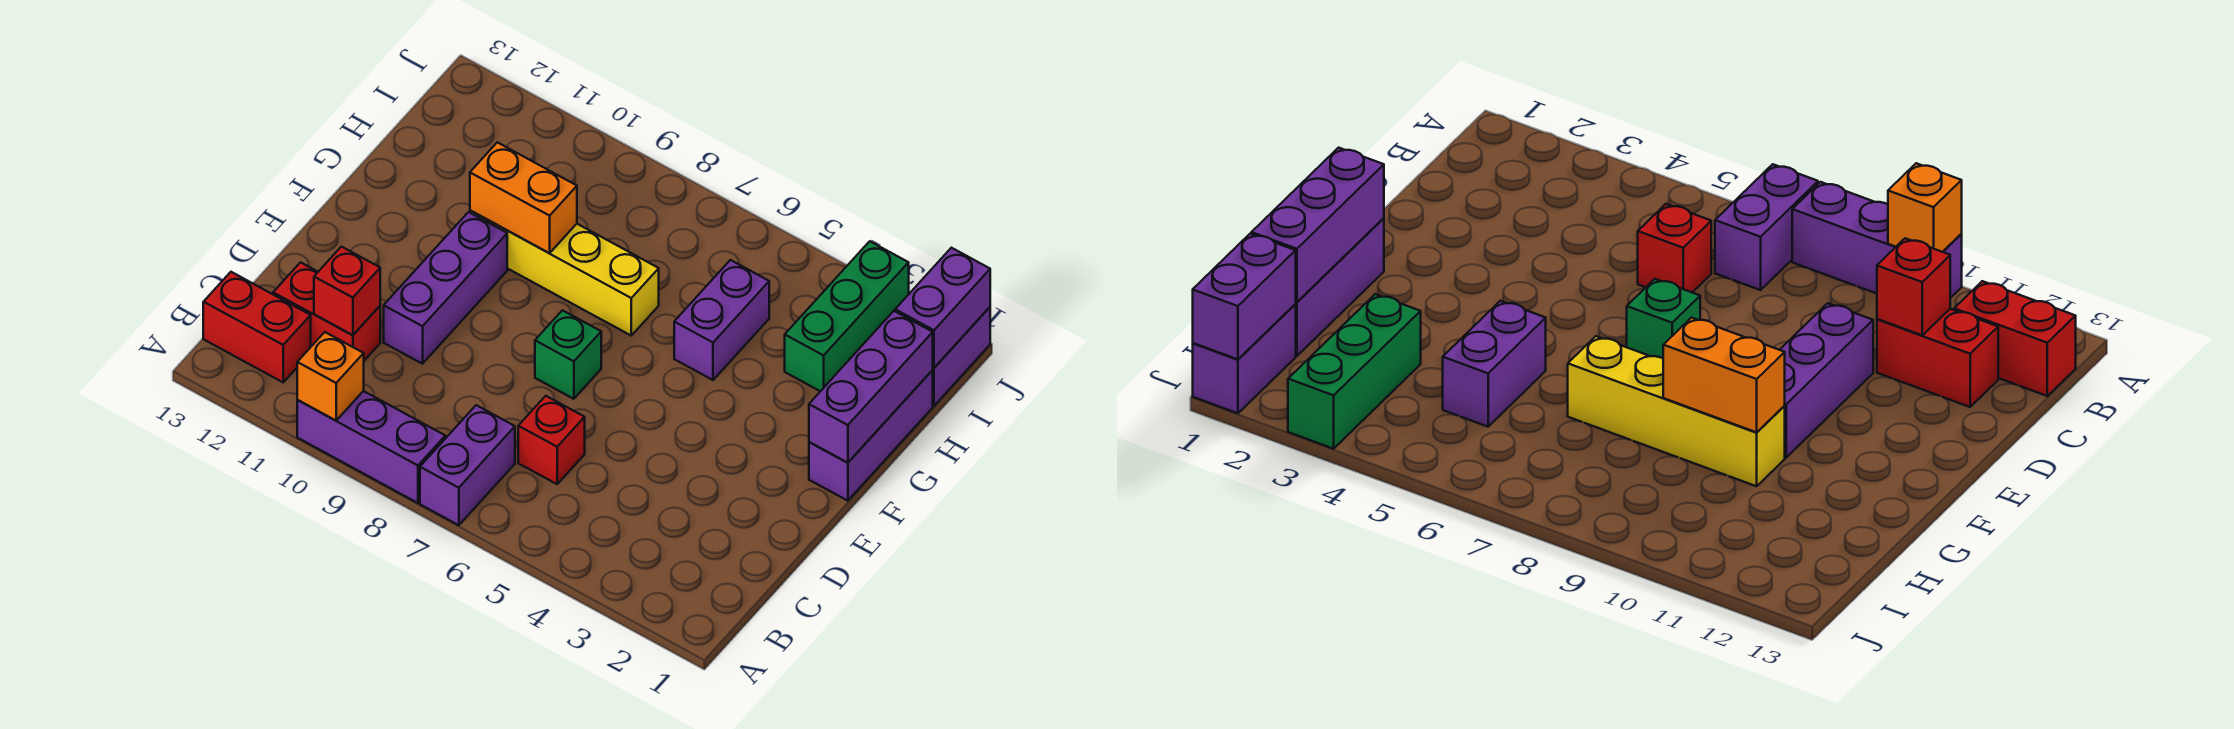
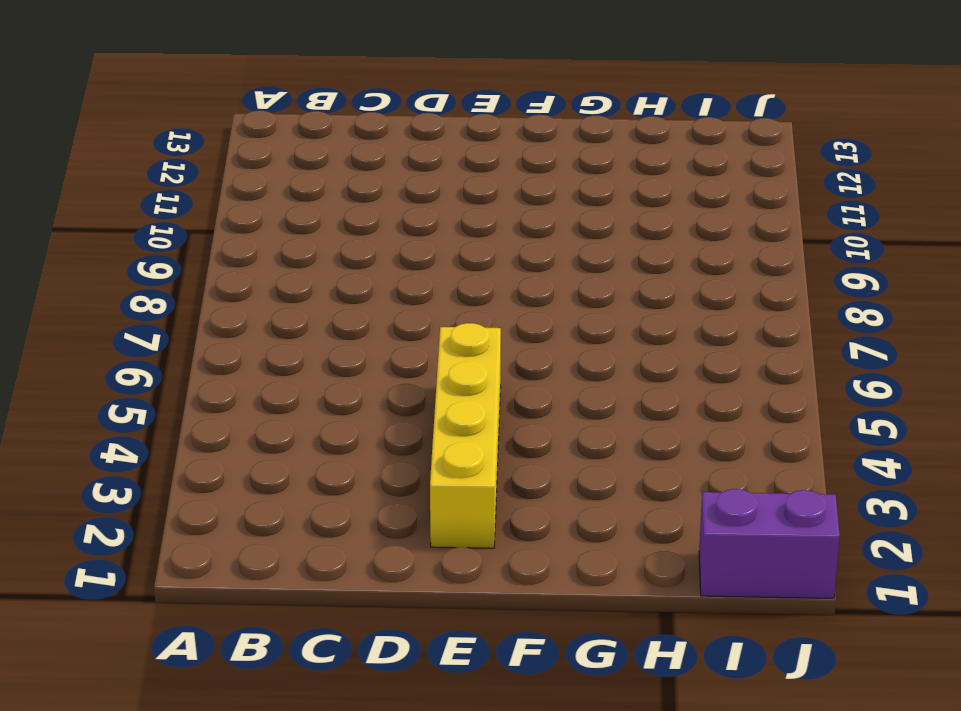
yellow 1x4 brick [430,323,501,548] -> yellow 1x4 brick moved to [470,210,659,335]
none -> purple 1x2 brick [420,405,515,525]
none -> purple 1x3 brick [297,391,445,503]
none -> red 1x2 brick [203,272,311,382]

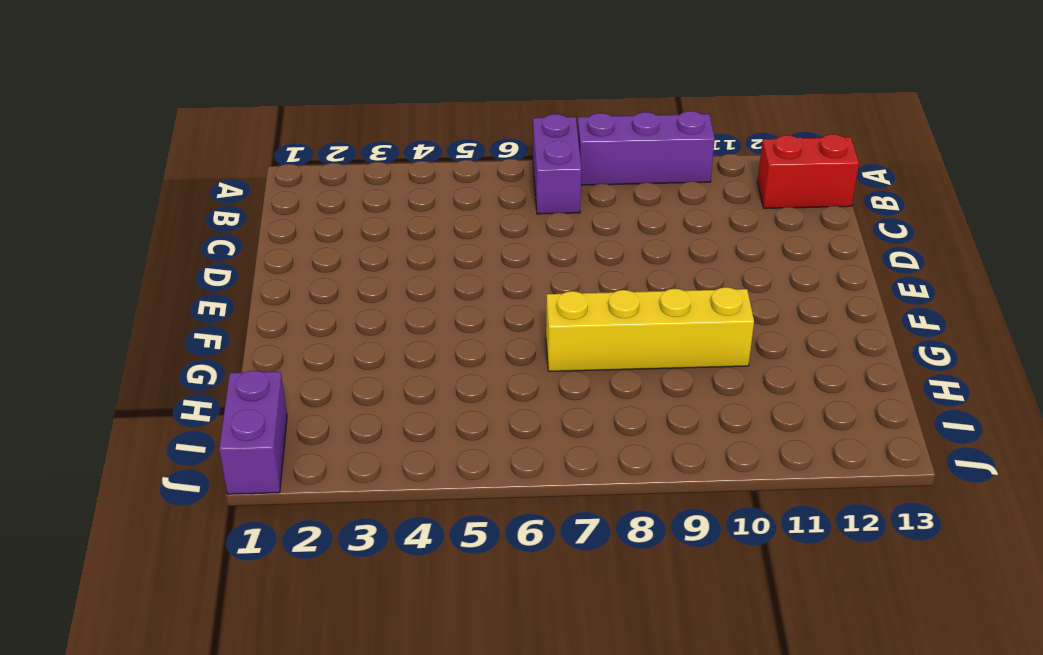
none -> red 1x1 brick [518,396,585,484]
none -> red 1x2 brick [273,262,380,361]
none -> purple 1x3 brick [384,212,507,364]

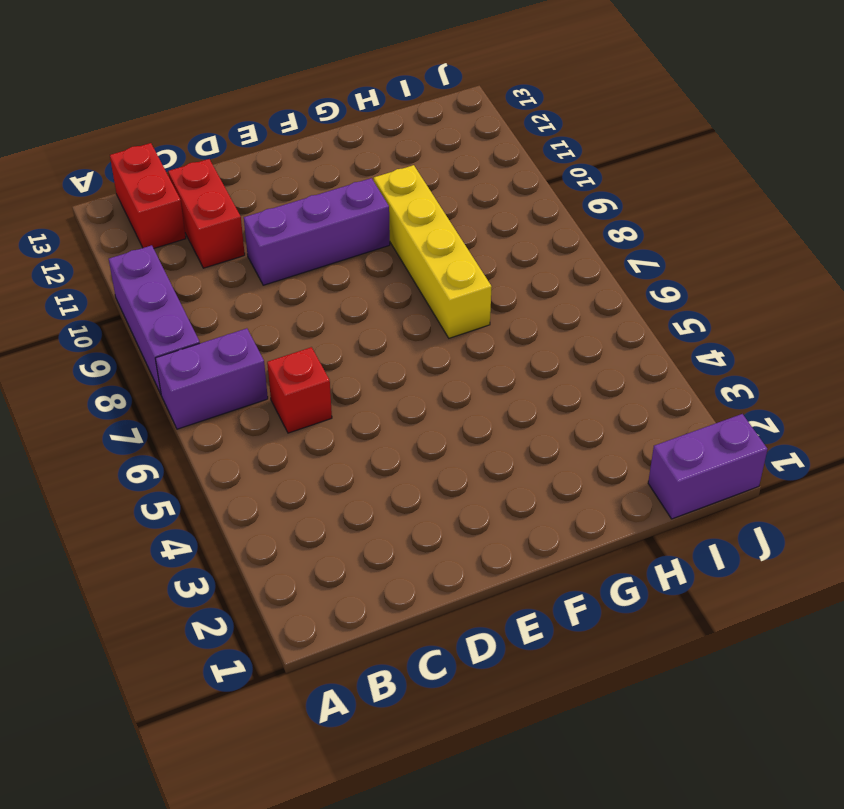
none -> green 1x1 brick [535,310,601,399]
none -> purple 1x3 brick [809,370,933,501]
none -> purple 1x2 brick [674,260,769,380]

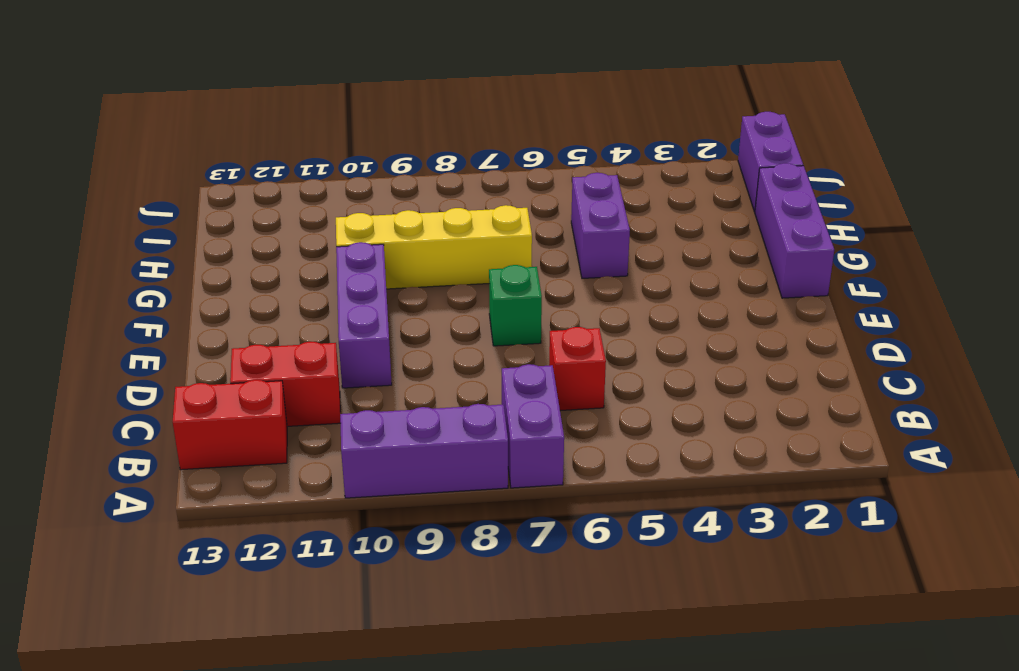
none -> green 1x3 brick [785,241,909,391]
none -> orange 1x1 brick [297,332,364,421]
none -> red 1x1 brick [314,247,380,335]

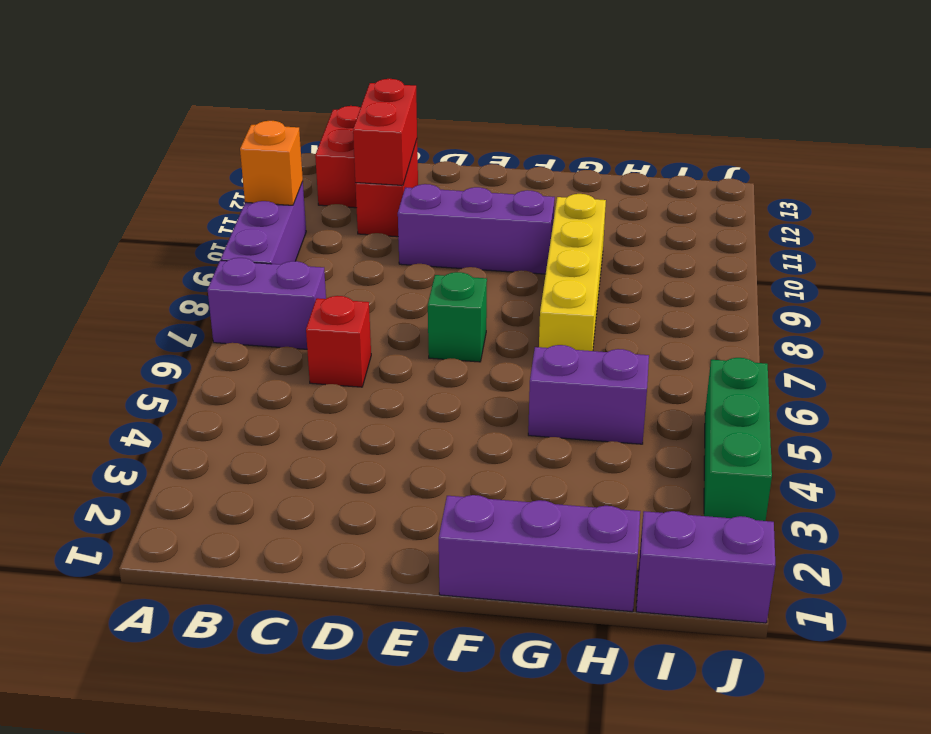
red 1x2 brick [353,79,417,185] -> red 1x1 brick [314,247,380,335]
green 1x3 brick [704,358,772,521] -> green 1x3 brick turned to [785,241,909,391]
none -> purple 1x3 brick [809,311,933,463]
none -> orange 1x2 brick [470,142,577,253]
none -> purple 1x2 brick [895,248,990,368]

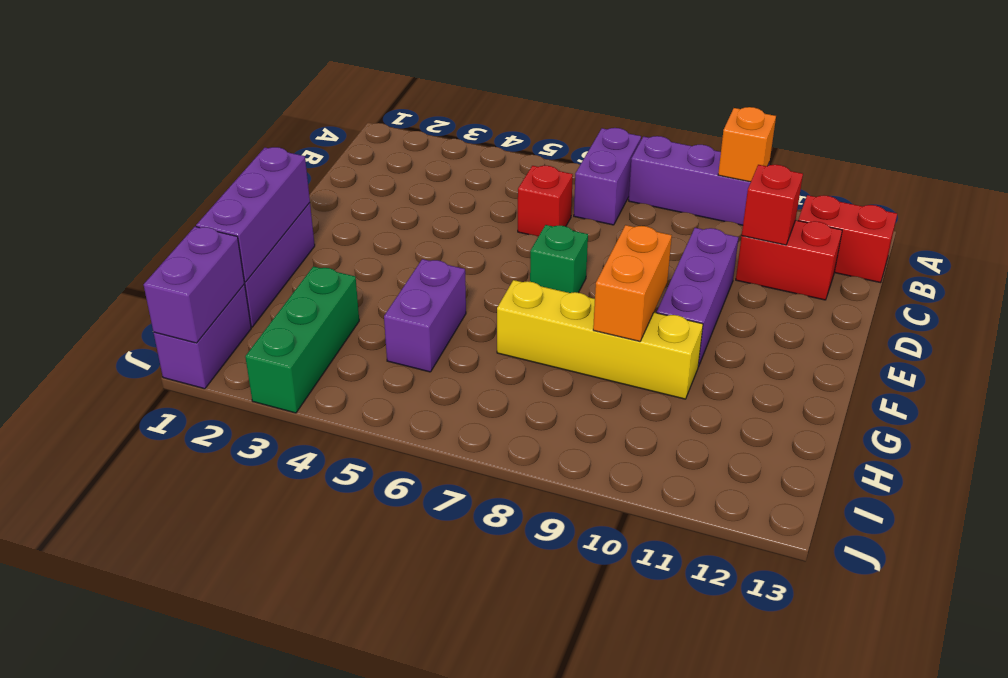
orange 1x2 brick [593,225,672,341] -> orange 1x2 brick turned to [470,142,577,253]

